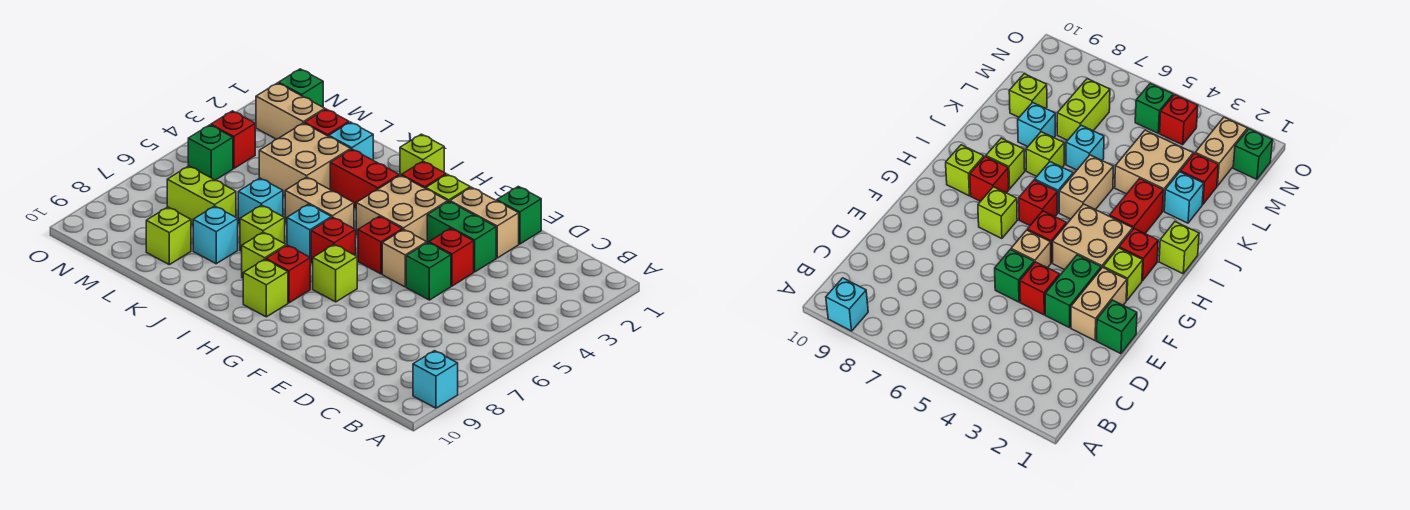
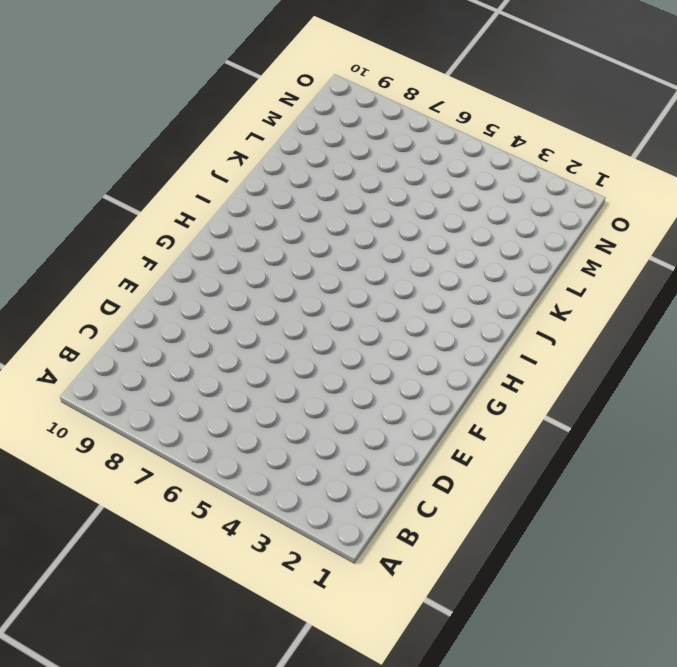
none -> cyan 1x1 brick [413,351,458,408]
none -> green 1x1 brick [497,186,541,244]
none -> tan 1x2 brick [450,187,519,258]
none -> green 1x2 brick [427,202,496,272]

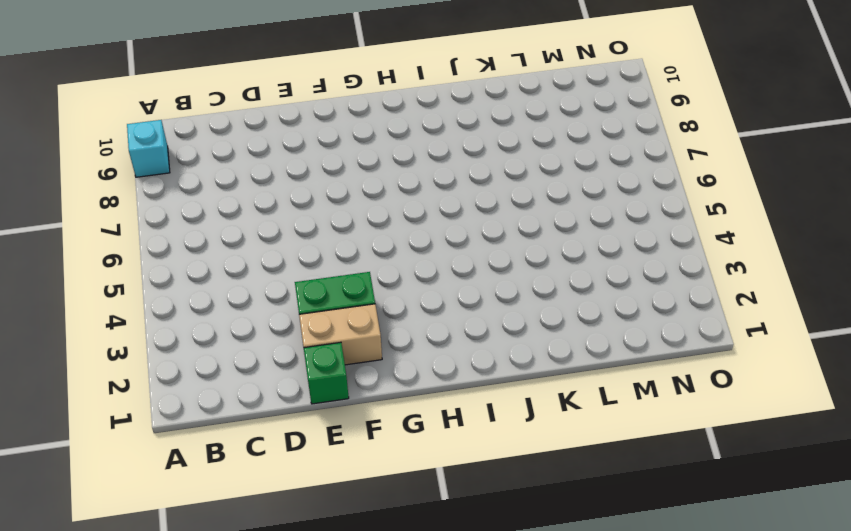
none -> red 1x1 brick [429,228,474,286]
none -> green 1x1 brick [406,242,451,300]
none -> tan 1x1 brick [382,229,427,287]
none -> lime 1x1 brick [426,174,470,202]

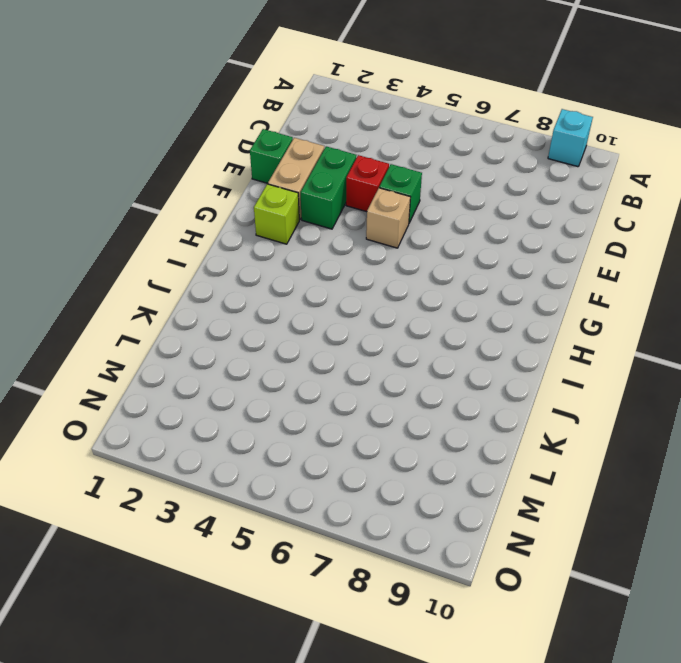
none -> tan 2x2 brick [356,175,448,242]
none -> red 1x1 brick [358,216,403,274]
none -> lime 1x1 brick [313,244,357,302]
none -> red 1x1 brick [401,161,446,189]

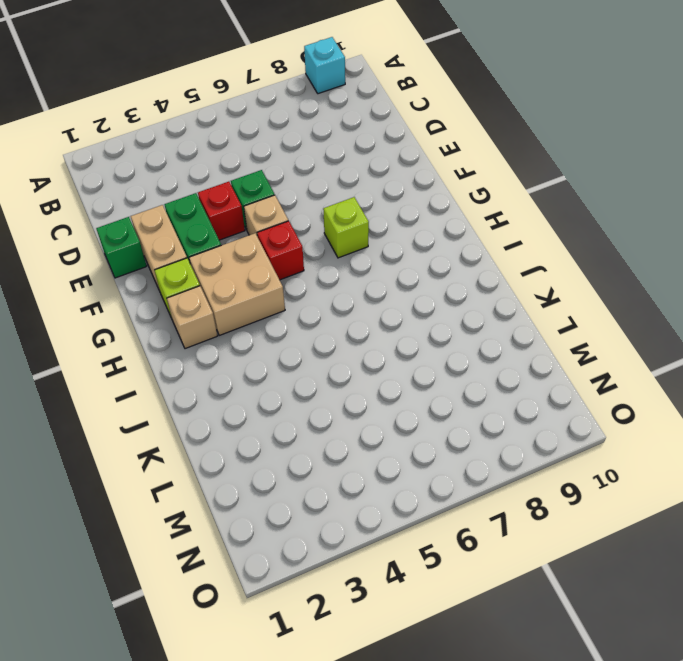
tan 1x1 brick [167,286,217,349] -> red 1x1 brick [401,161,446,189]
none -> red 1x1 brick [311,217,356,263]
none -> red 1x1 brick [266,245,310,303]
none -> lime 1x1 brick [243,259,288,317]
none -> lime 1x1 brick [400,134,444,175]

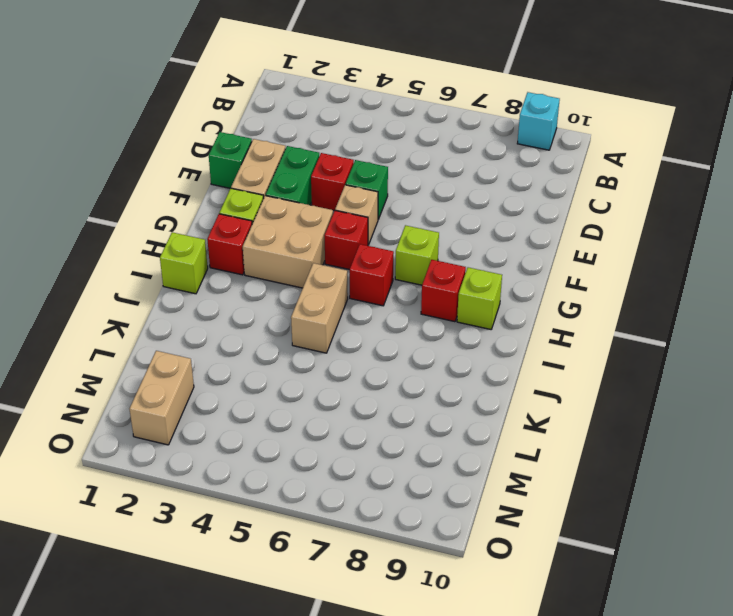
none -> red 1x2 brick [330,149,399,208]
none -> cyan 1x1 brick [287,204,331,262]
none -> lime 1x1 brick [242,232,286,278]
none -> lime 1x1 brick [240,205,285,251]

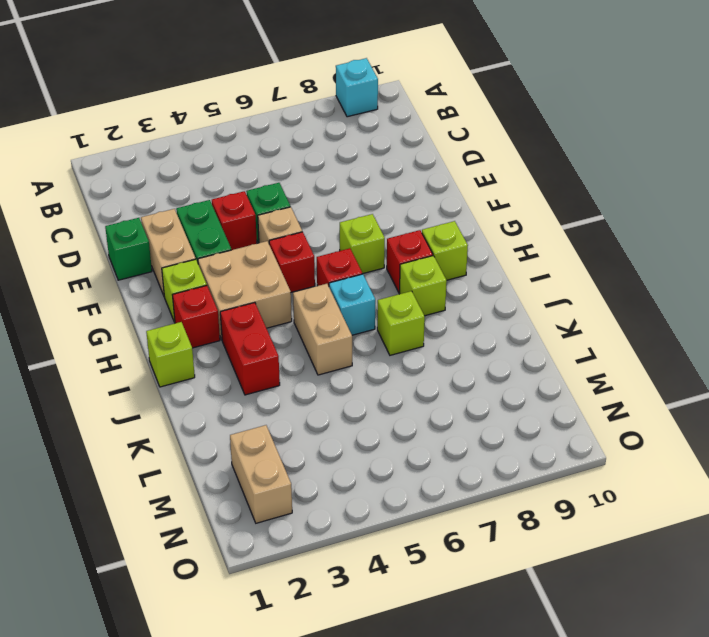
none -> cyan 1x1 brick [329,122,373,160]
none -> tan 2x2 brick [259,123,351,196]
none -> cyan 1x1 brick [238,178,283,224]
none -> cyan 1x1 brick [193,206,238,264]

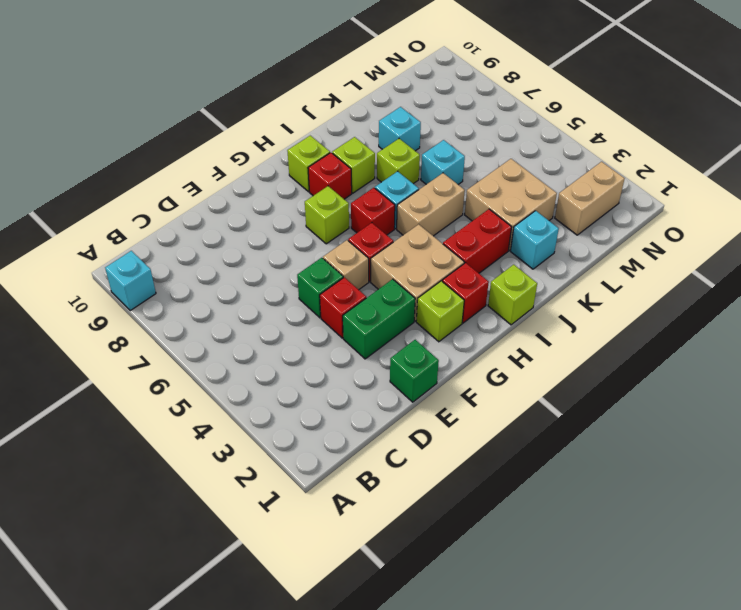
none -> tan 1x2 brick [450,187,519,258]
none -> red 1x1 brick [305,109,349,136]
none -> lime 1x2 brick [167,166,236,225]
none -> lime 1x1 brick [146,207,191,265]

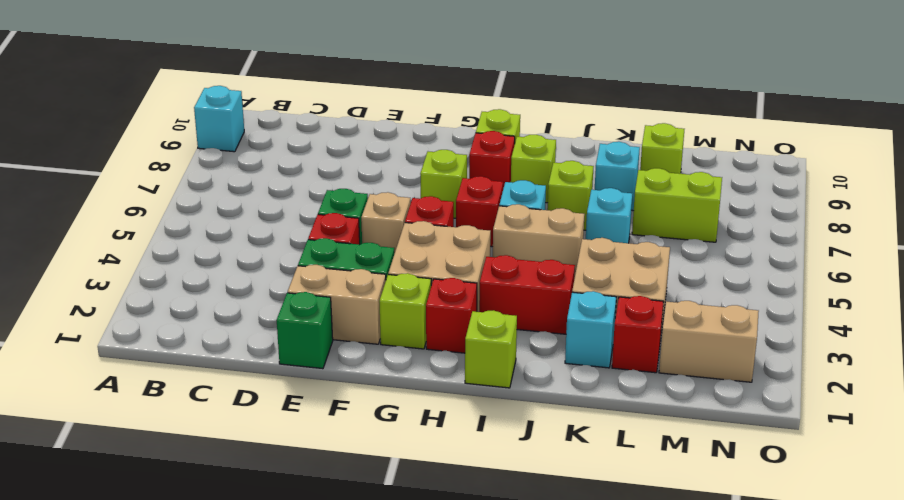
none -> green 1x1 brick [279,69,323,107]
none -> red 1x1 brick [211,111,255,169]
none -> green 1x1 brick [188,125,233,180]

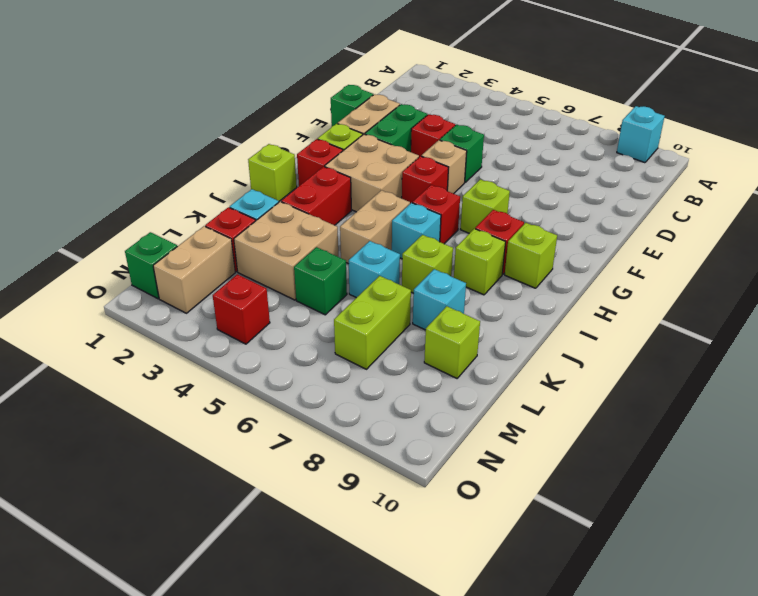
green 1x1 brick [294,247,347,315] -> green 1x1 brick moved to [188,125,233,180]

